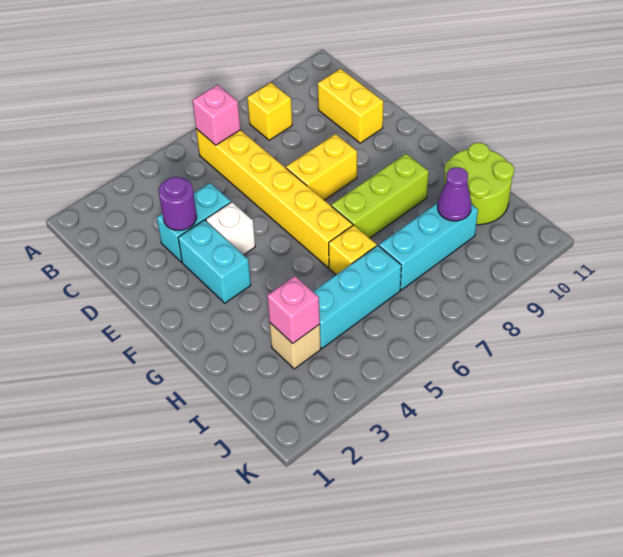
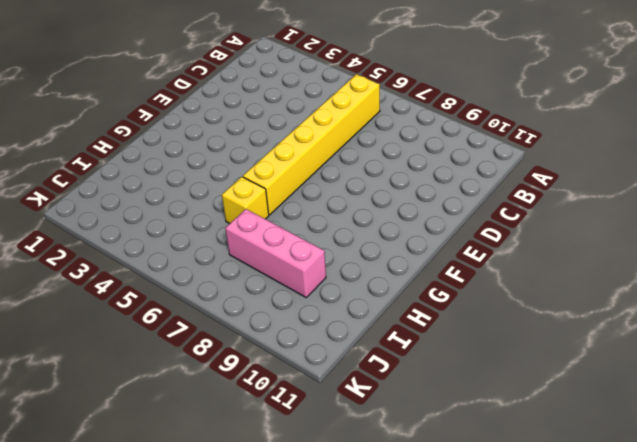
pink 1x3 brick [225,209,326,297] -> cyan 1x3 brick [379,203,478,290]
none -> yellow 1x1 brick [247,83,292,140]
none -> yellow 1x2 brick [318,69,383,143]
none -> cyan 1x2 brick [157,183,231,262]

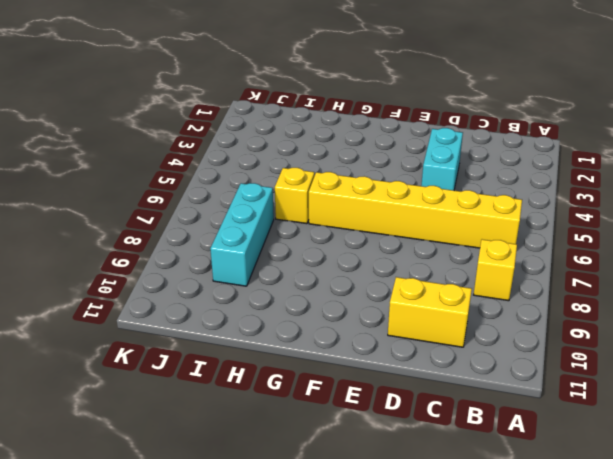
none -> cyan 1x2 brick [178,220,251,303]
none -> white 1x1 brick [206,202,255,255]
none -> yellow 1x2 brick [286,134,357,200]

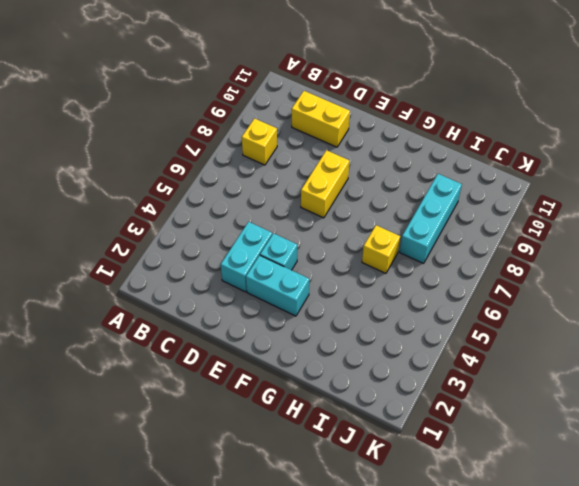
cyan 1x1 brick [260,233,297,270] -> white 1x1 brick [206,202,255,255]
none -> yellow 1x6 brick [196,129,353,268]
none -> lime 1x3 brick [331,154,429,238]
none -> lime 2x2 round brick [444,143,514,225]

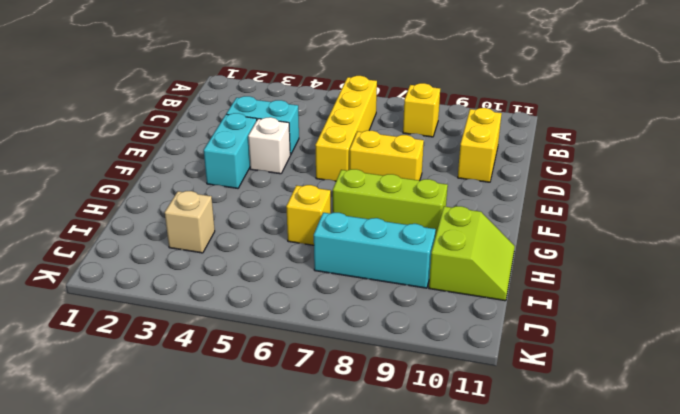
yellow 1x4 brick [315,76,377,181] -> yellow 1x6 brick [196,129,353,268]
lime 2x2 slope [429,206,515,301] -> lime 2x2 round brick [444,143,514,225]
none -> cyan 1x3 brick [313,246,401,348]
none -> pink 1x1 brick [192,85,241,145]
none -> purple 1x1 round brick [159,177,197,230]

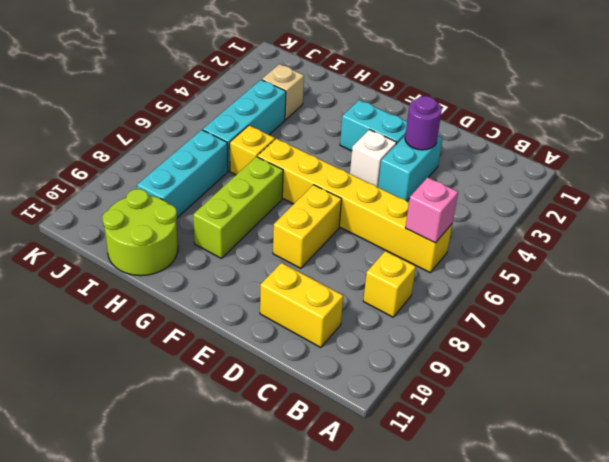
none -> pink 1x1 brick [267,276,320,343]
none -> purple 1x1 cone [438,167,471,221]

